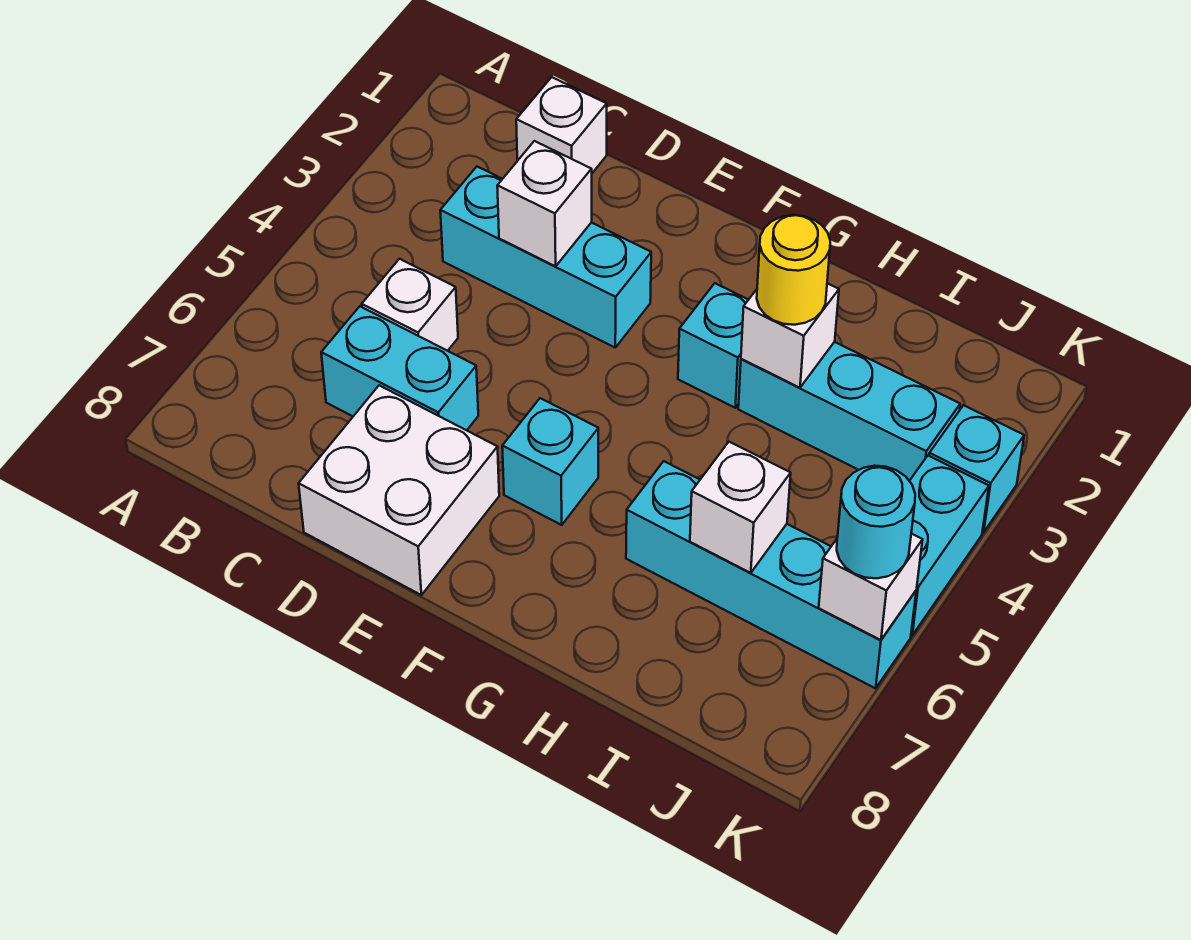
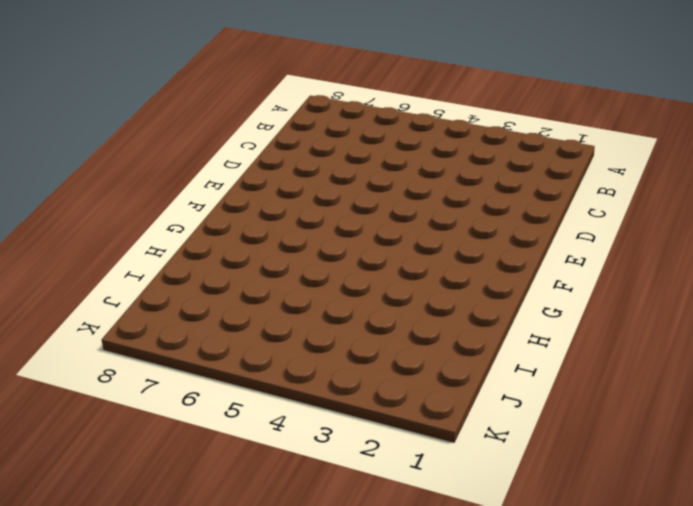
none -> white 1x1 brick [516,77,607,173]
none -> cyan 1x3 brick [440,167,651,347]
none -> white 1x1 brick [362,259,458,351]

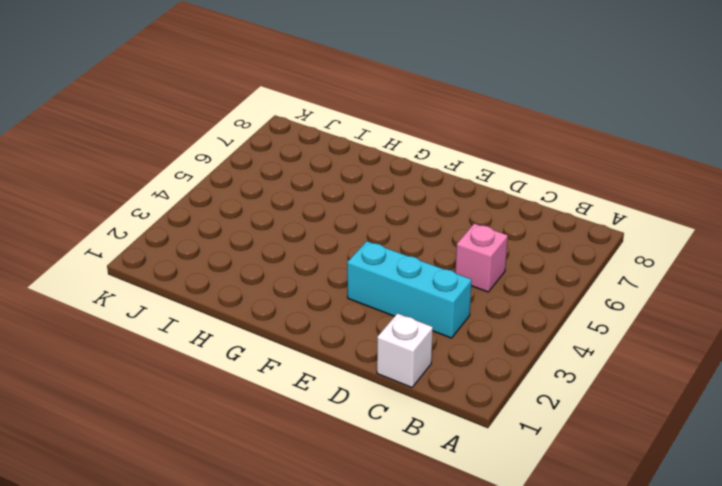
pink 1x1 brick [455,224,508,292] -> white 1x1 brick [362,259,458,351]
none -> cyan 1x2 brick [321,306,478,430]
none -> white 2x2 brick [299,385,499,595]
none -> cyan 1x1 brick [502,398,598,525]

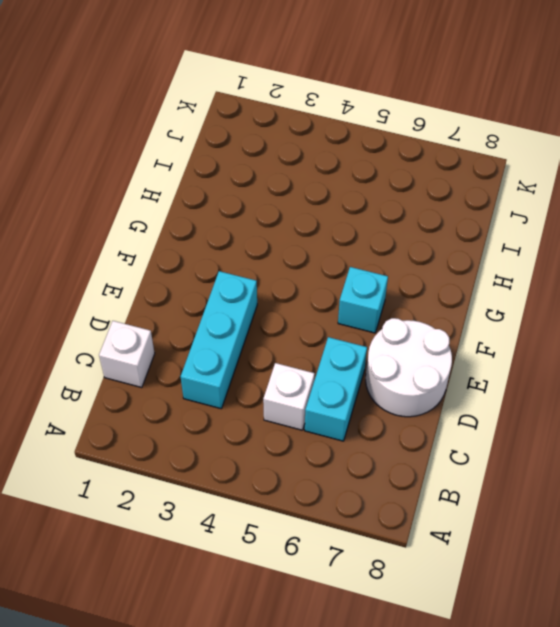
white 2x2 round brick [366,318,452,417] -> white 2x2 brick [299,385,499,595]
none -> cyan 1x1 brick [678,283,748,408]
none -> cyan 1x3 brick [738,342,960,481]
none -> cyan 1x4 brick [626,461,916,688]

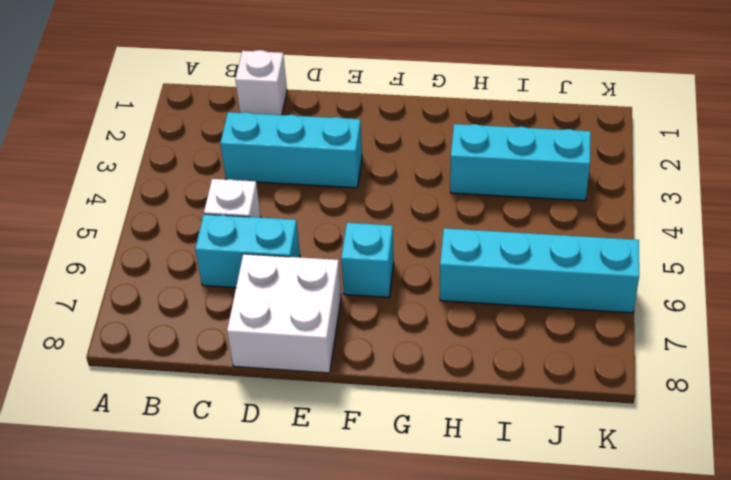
none -> cyan 1x1 brick [678,283,748,408]
none -> cyan 1x1 brick [929,405,1024,532]
none -> cyan 1x2 brick [910,456,989,635]

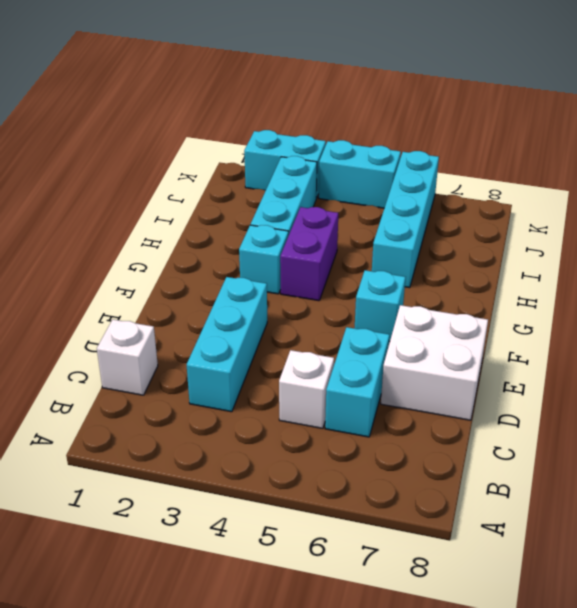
purple 1x2 brick [280,207,338,301] -> none
cyan 1x2 brick [244,130,326,198] -> cyan 1x1 brick [929,405,1024,532]
none -> white 1x1 brick [497,141,592,266]
none -> white 1x1 brick [741,283,839,388]
none -> white 1x1 brick [690,442,791,573]

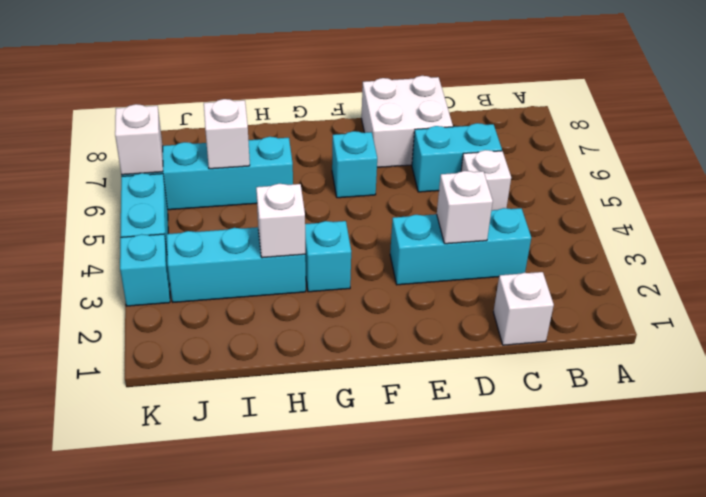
none -> yellow 1x1 round brick [757,215,830,325]
none -> cyan 1x1 round brick [837,466,915,578]

